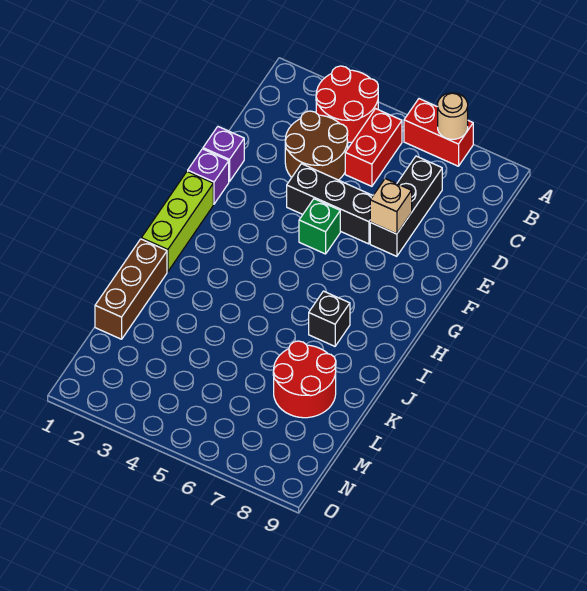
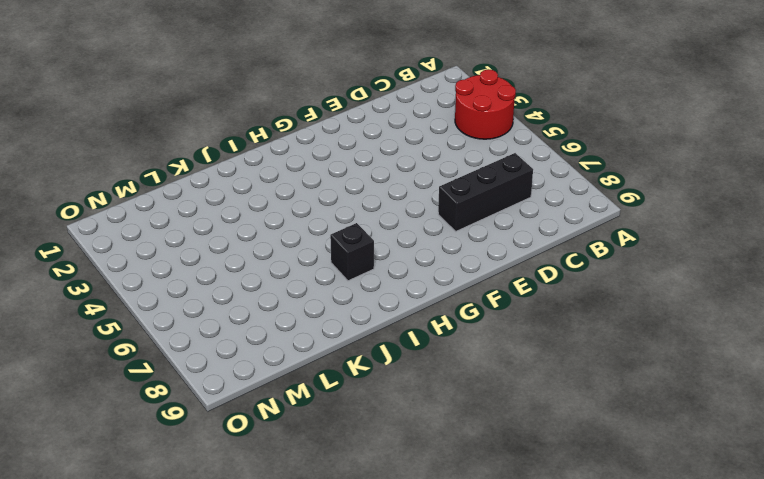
none -> red 1x2 brick [404,99,473,166]
none -> red 1x2 brick [345,109,402,186]
none -> brown 2x2 round brick [285,111,348,180]

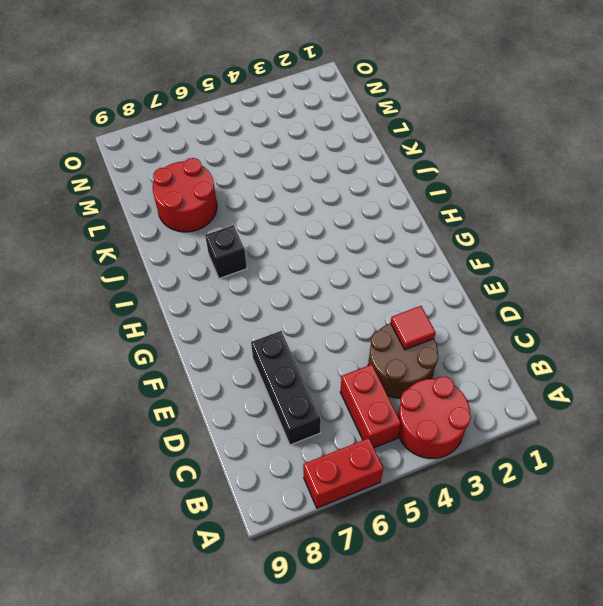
red 1x1 tile [391,306,436,350] -> none
none -> purple 1x1 brick [203,127,244,182]
none -> black 1x3 brick [287,164,373,244]
none -> purple 1x1 brick [188,149,229,204]

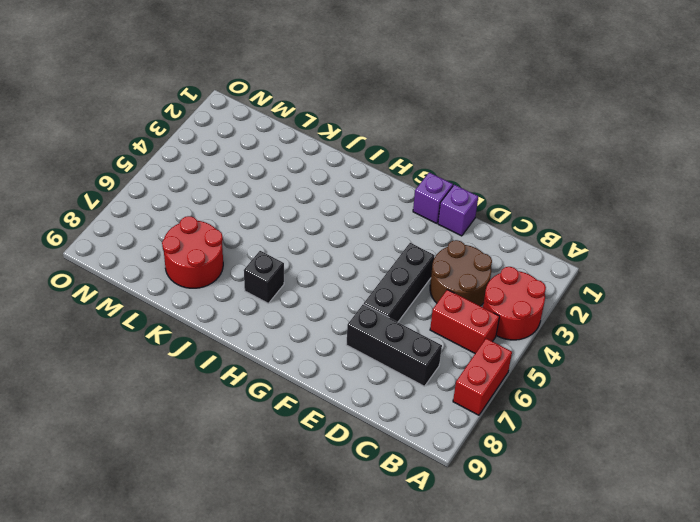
none -> green 1x1 brick [299,199,340,254]
none -> lime 1x3 brick [141,171,213,272]
none -> brown 1x3 brick [95,239,167,339]

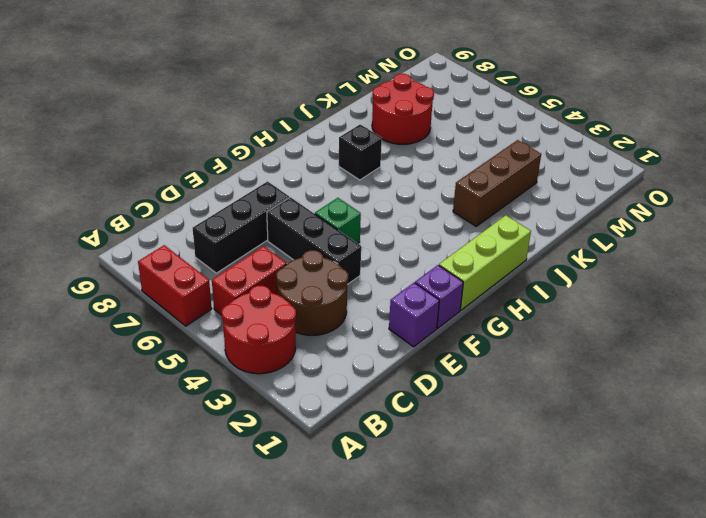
brown 1x3 brick [453,140,541,226] -> brown 1x3 brick moved to [95,239,167,339]
none -> tan 1x1 round brick [438,93,468,139]
none -> tan 1x1 brick [370,179,412,234]

